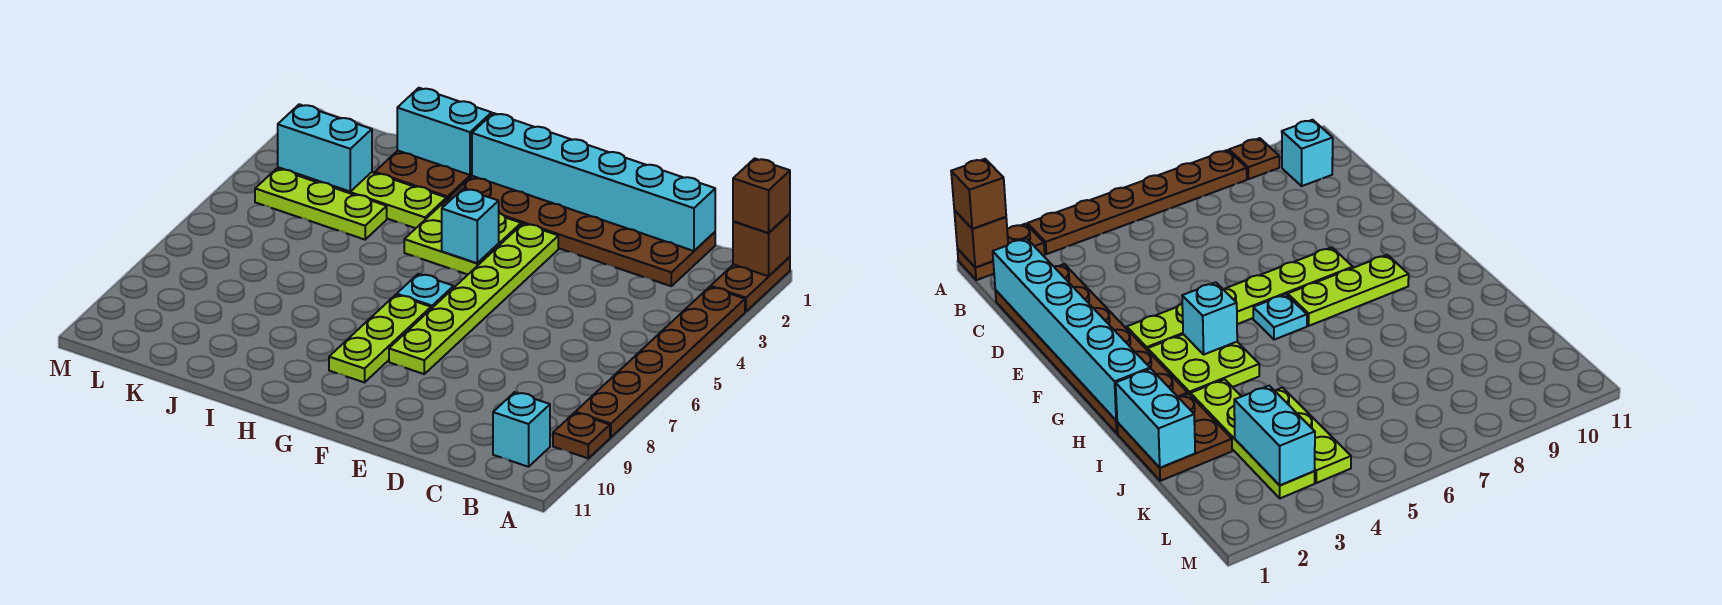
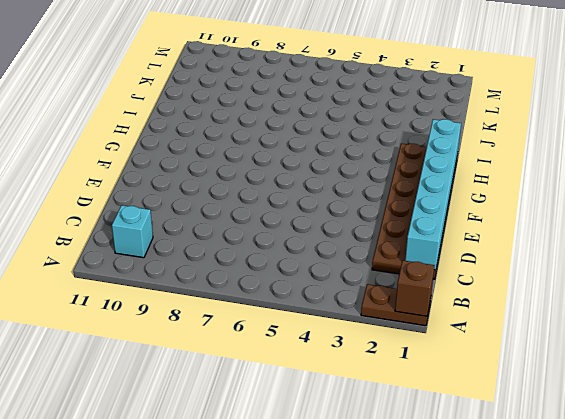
none -> brown 1x6 plate [575,287,745,437]
none -> brown 1x1 plate [553,413,610,458]
none -> lime 1x6 plate [389,224,558,374]

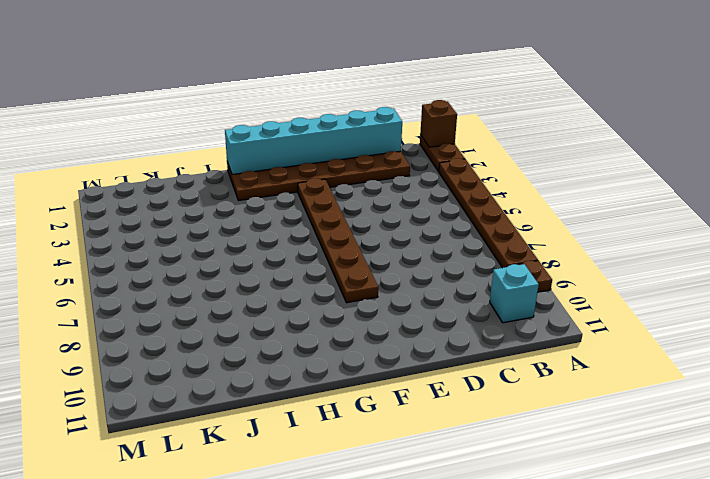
brown 1x6 plate [298,178,378,303] -> lime 1x6 plate [389,224,558,374]
none -> lime 2x2 plate [404,198,521,274]
none -> cyan 1x1 plate [397,274,454,309]
none -> lime 1x3 plate [329,295,431,383]

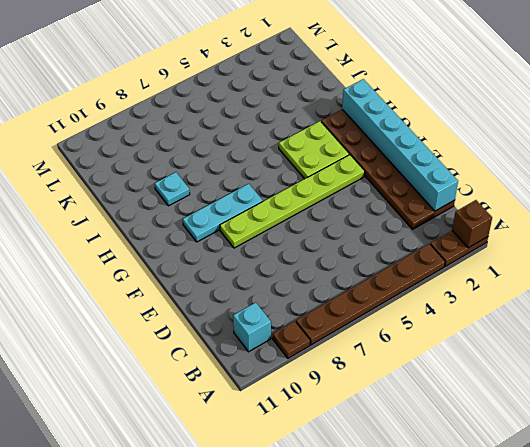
cyan 1x3 plate [183,184,263,242] -> lime 1x3 plate [329,295,431,383]
cyan 1x1 plate [155,172,190,206] -> cyan 1x1 plate moved to [397,274,454,309]
none -> brown 2x2 plate [375,151,472,199]
none -> lime 1x4 plate [278,167,447,228]
none -> lime 1x3 plate [255,169,387,240]

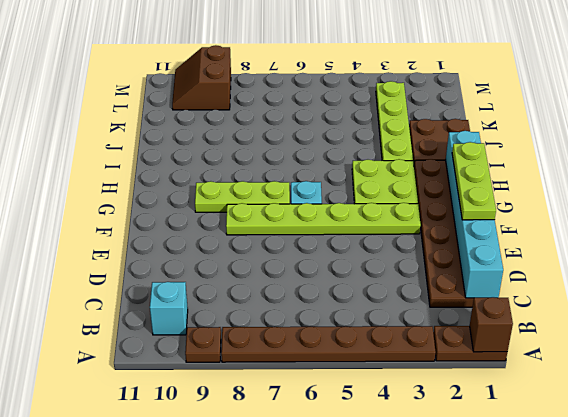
lime 1x3 plate [452,142,496,220] -> lime 1x3 plate moved to [255,169,387,240]
brown 2x2 slope [172,45,231,110] -> none
none -> cyan 1x1 brick [442,189,499,263]
none -> cyan 1x2 brick [397,88,492,175]
none -> cyan 1x2 brick [278,104,372,191]

